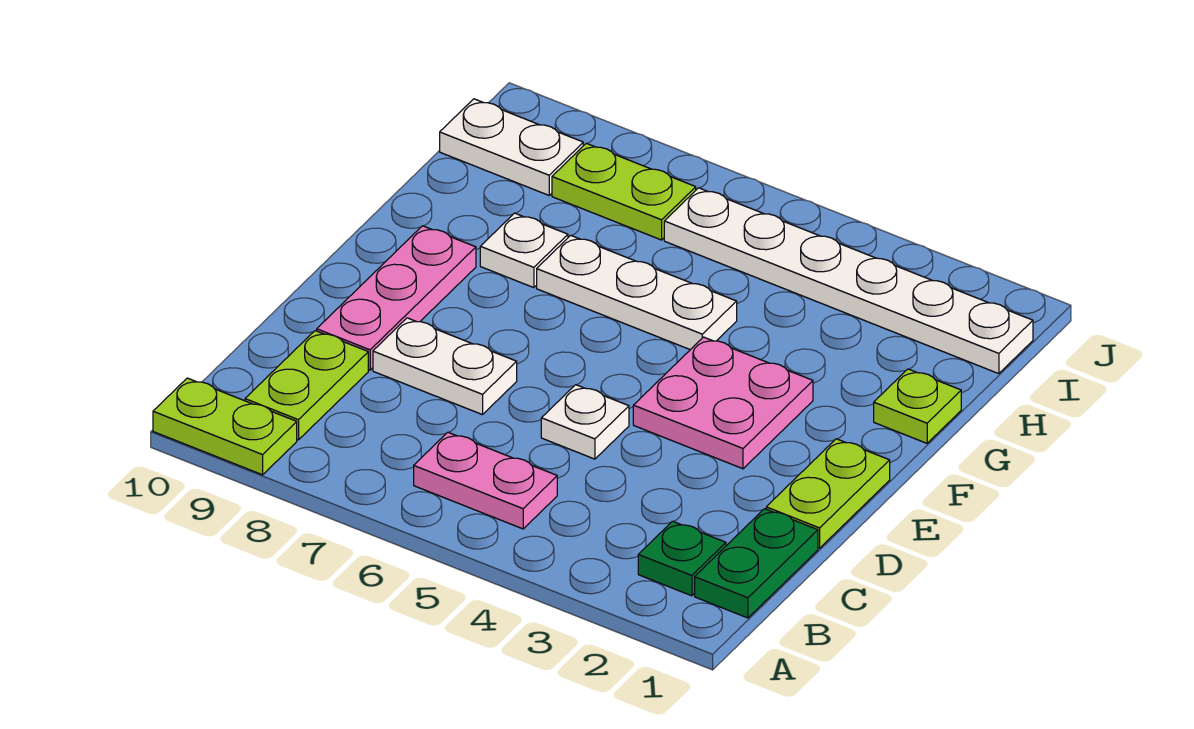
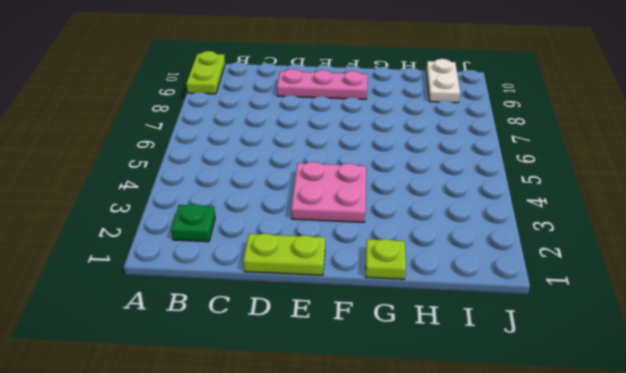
none -> green 1x2 plate [695,509,818,618]
none -> pink 1x2 plate [414,432,557,529]
none -> lime 1x2 plate [245,331,368,440]

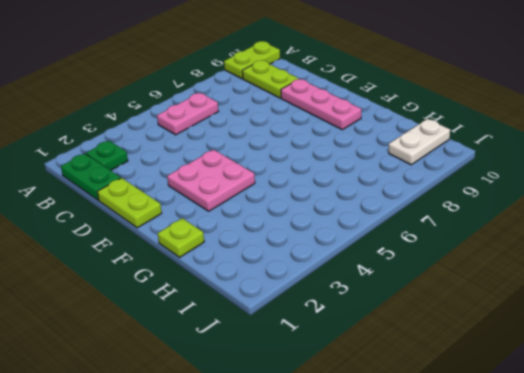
none -> white 1x1 plate [541,385,629,459]
none -> white 1x2 plate [373,318,517,415]
none -> white 1x3 plate [537,235,737,350]

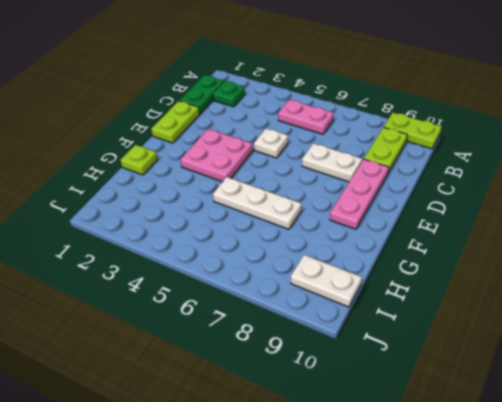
none -> white 1x1 plate [480,213,568,288]
none -> white 1x6 plate [664,188,1033,374]
none -> lime 1x2 plate [552,143,696,240]

